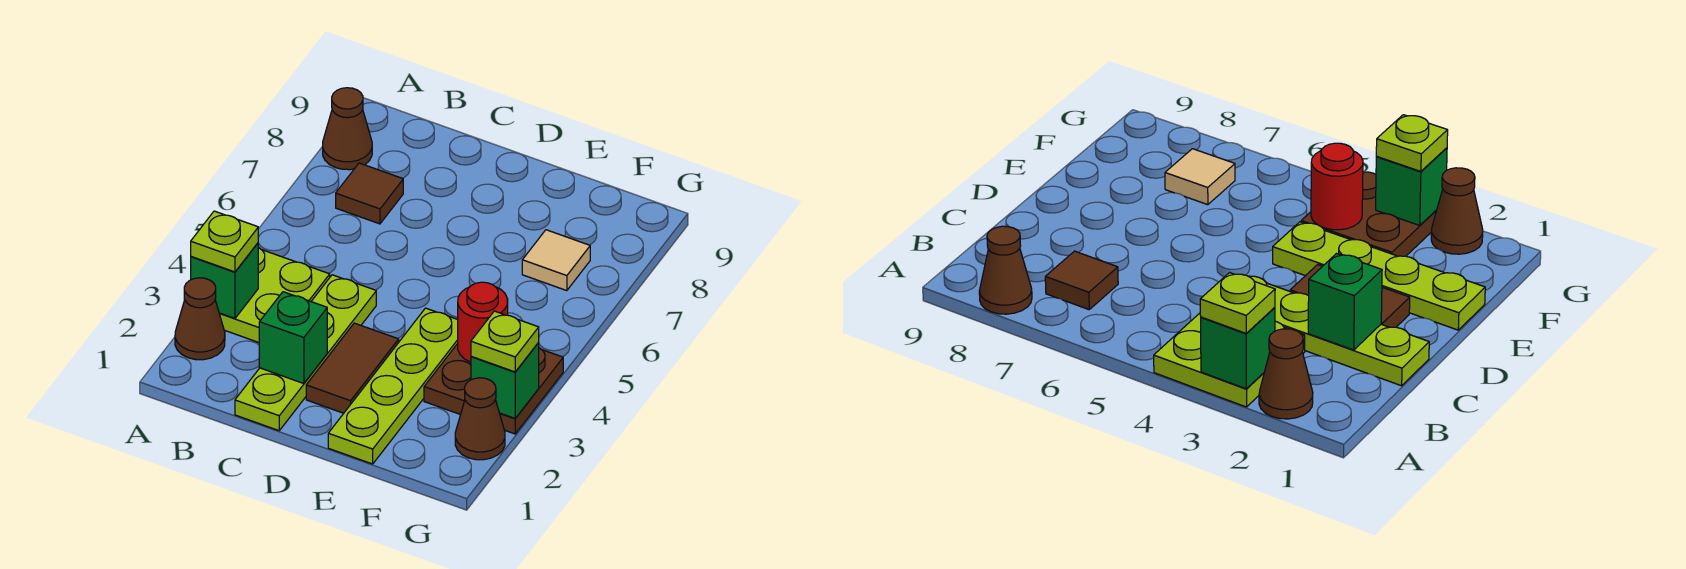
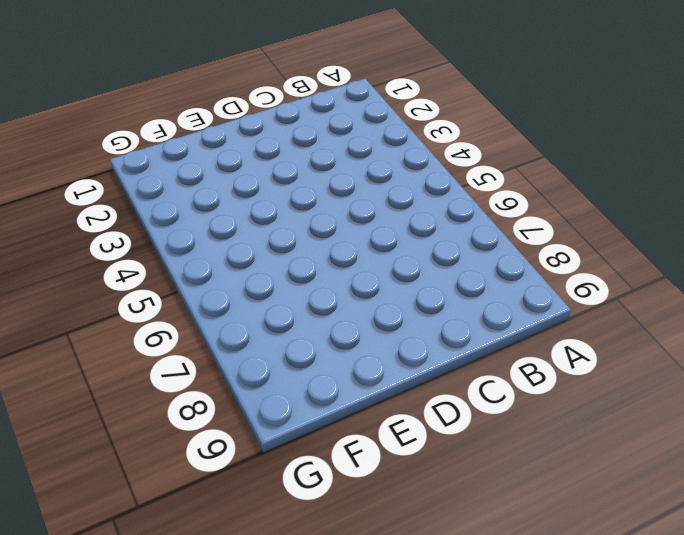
none -> brown 1x1 cone [175,278,225,360]
none -> lime 2x2 plate [219,248,330,342]
none -> brown 1x1 cone [323,88,372,170]

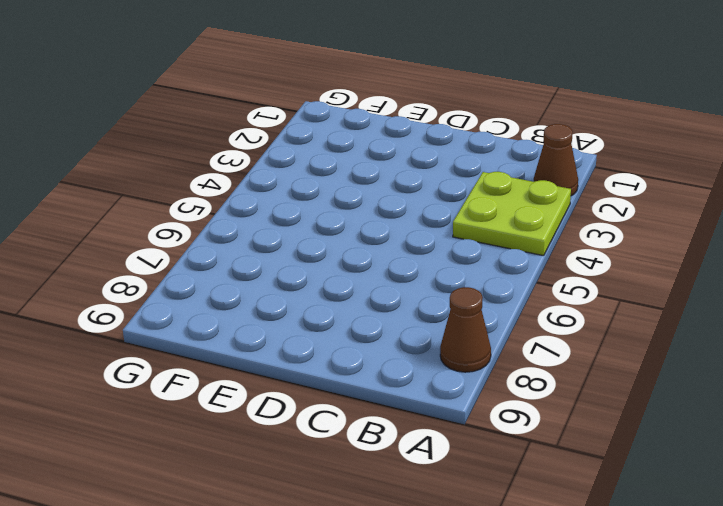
none -> brown 1x1 tile [336,163,403,224]
none -> lime 1x4 plate [235,275,376,431]
none -> brown 1x2 tile [306,323,399,413]

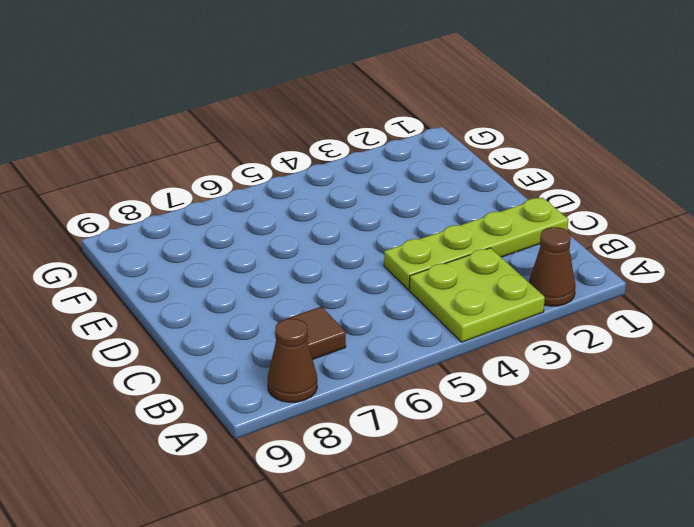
none -> brown 1x2 tile [306,323,399,413]
none -> lime 1x4 plate [328,308,458,464]
none -> brown 2x2 plate [424,344,563,434]

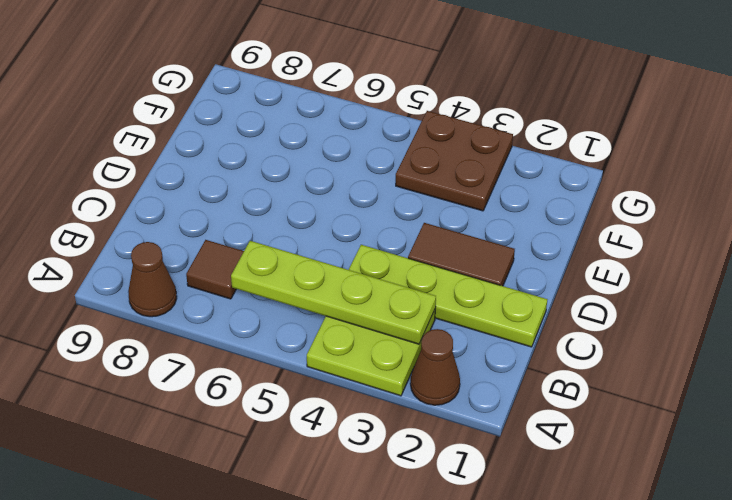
lime 1x4 plate [231,241,436,344] -> lime 1x4 plate moved to [328,308,458,464]
none -> tan 1x1 tile [522,230,590,291]
none -> brown 1x1 cone [455,378,505,460]
none -> green 1x1 brick [191,243,258,318]

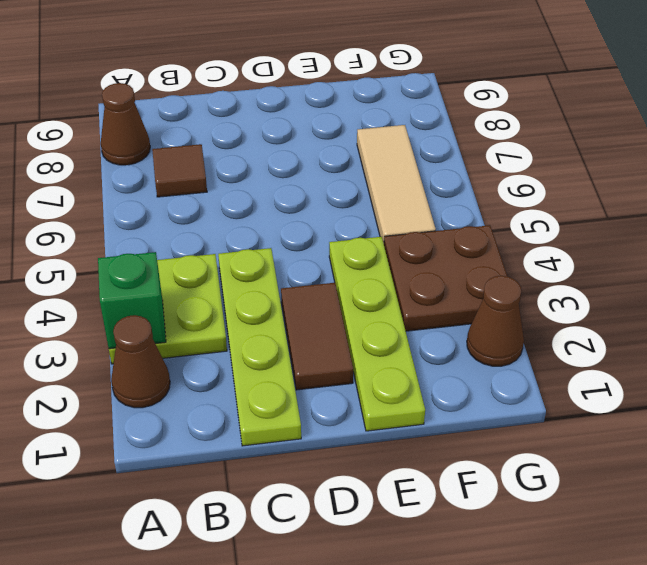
tan 1x3 tile [357,125,436,243] -> tan 1x1 tile [522,230,590,291]
none -> green 1x1 brick [259,292,327,384]
none -> red 1x1 round brick [458,282,508,362]
none -> green 1x1 brick [471,343,539,418]

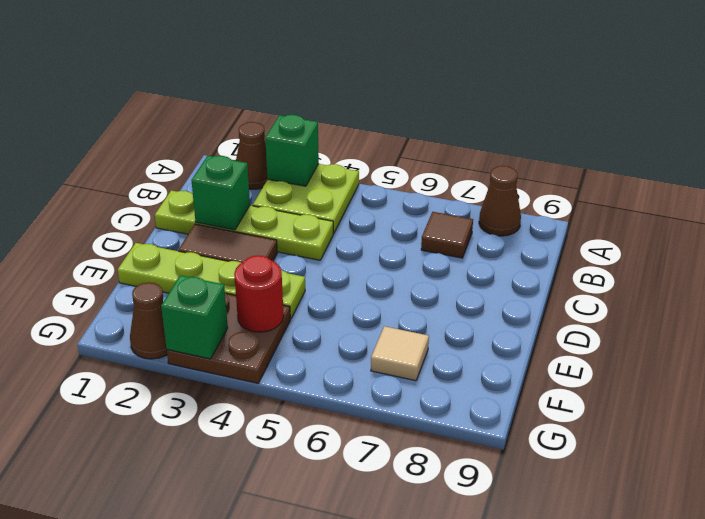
none -> lime 1x1 plate [191,211,258,272]
none -> lime 1x1 plate [471,311,539,372]

